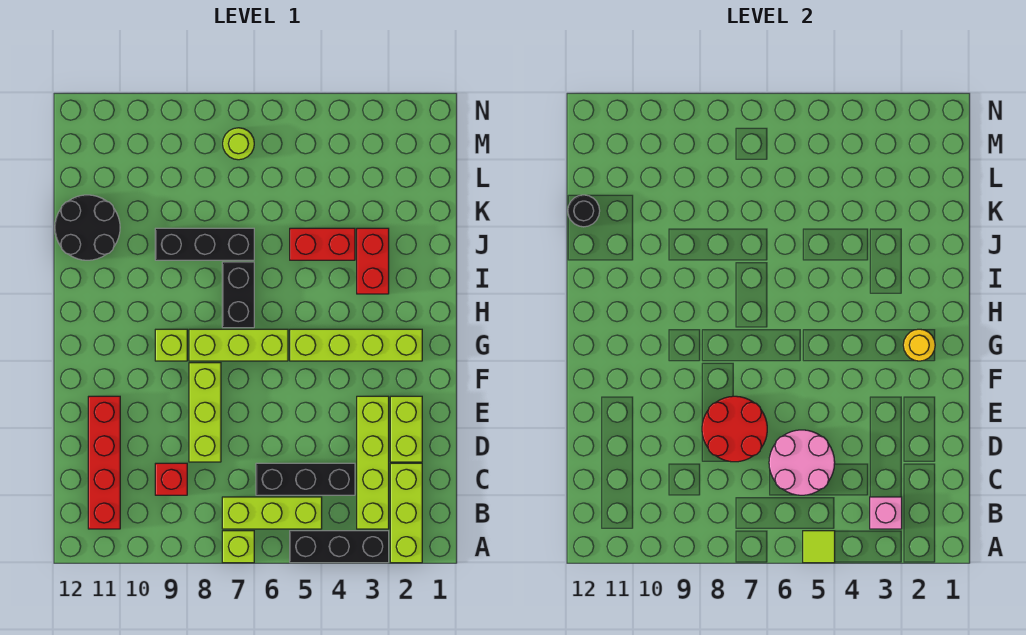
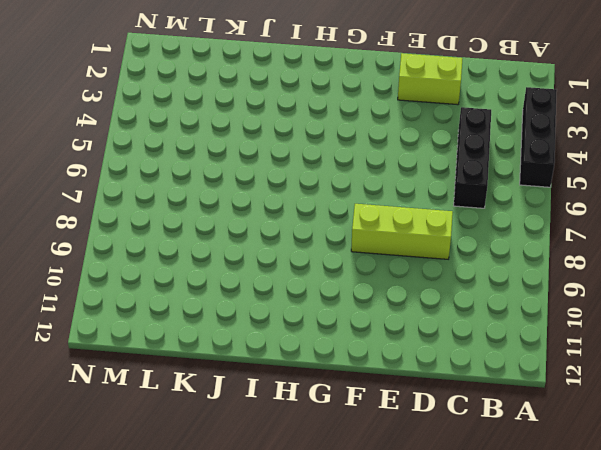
none -> lime 1x3 brick [390,463,422,563]
none -> lime 1x1 brick [222,531,254,563]
none -> lime 1x4 brick [357,396,389,529]

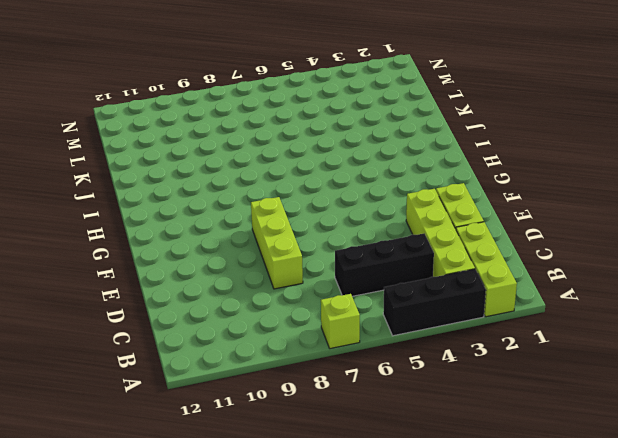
none -> lime 1x3 brick [222,497,322,529]
none -> red 1x4 brick [88,396,120,529]
none -> red 1x1 brick [155,463,187,495]

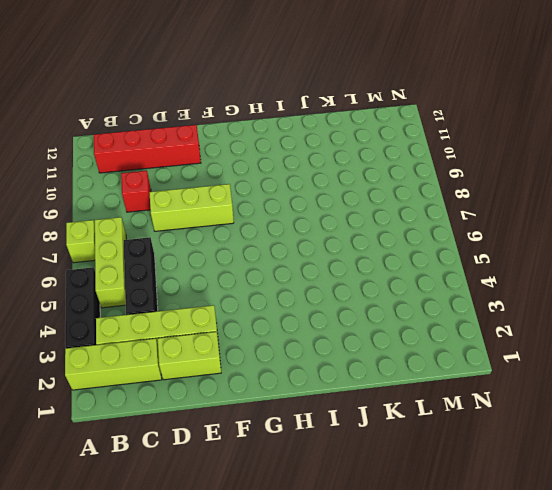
none -> lime 1x4 brick [290,329,422,361]
none -> lime 1x3 brick [189,329,288,361]
none -> lime 1x1 brick [155,329,187,361]

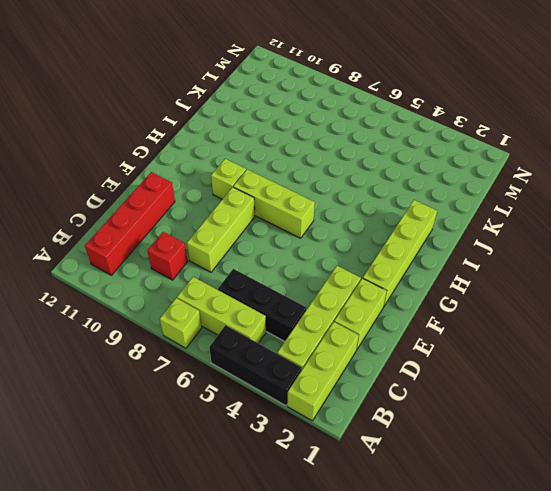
lime 1x4 brick [363,200,437,307] -> lime 1x4 brick turned to [290,329,422,361]
none -> black 1x2 brick [222,262,254,328]
none -> red 1x2 brick [357,228,389,294]
none -> red 1x2 brick [290,228,355,260]

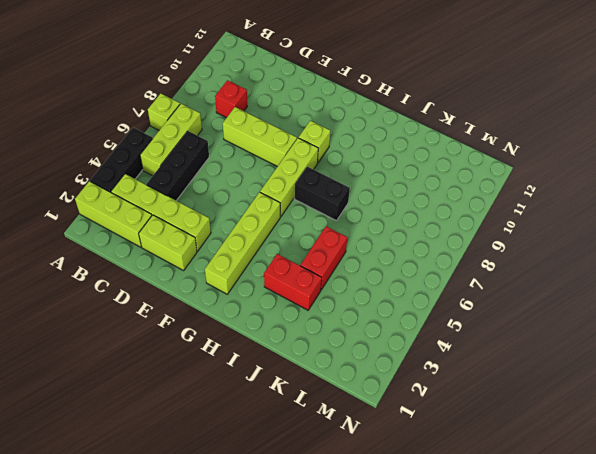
none -> red 1x4 brick [88,396,120,529]
none -> black 1x3 brick [155,228,254,260]
none -> black 2x2 round brick [55,195,120,260]

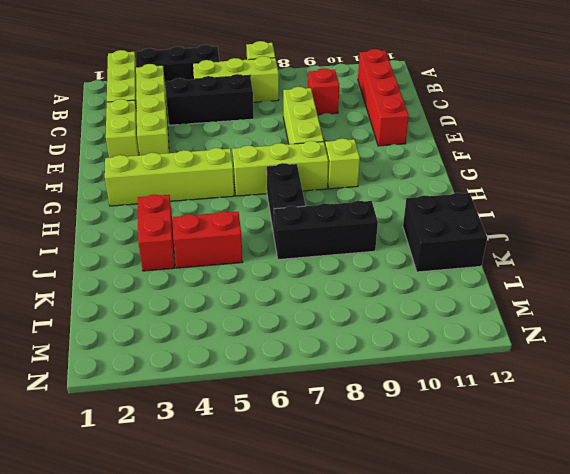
black 2x2 brick [403,193,487,272] -> black 2x2 round brick [55,195,120,260]
none -> lime 1x1 round brick [223,128,254,160]
none -> lime 1x1 tile [803,531,835,563]
none -> pink 1x1 brick [870,497,902,529]

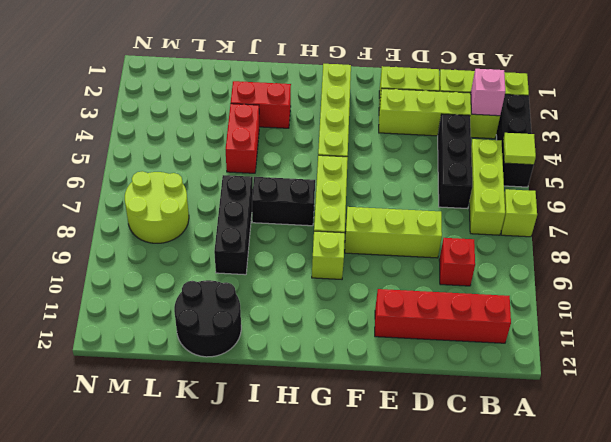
lime 2x2 round brick [125,171,189,243] -> lime 1x1 round brick [223,128,254,160]
none -> pink 2x2 round brick [769,430,835,495]
none -> red 2x2 round brick [702,396,767,462]
none -> yellow 1x1 round brick [903,329,935,361]

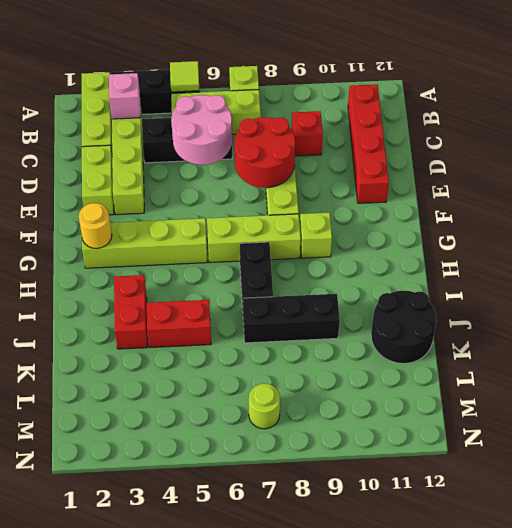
none -> black 1x1 round brick [568,195,600,227]

